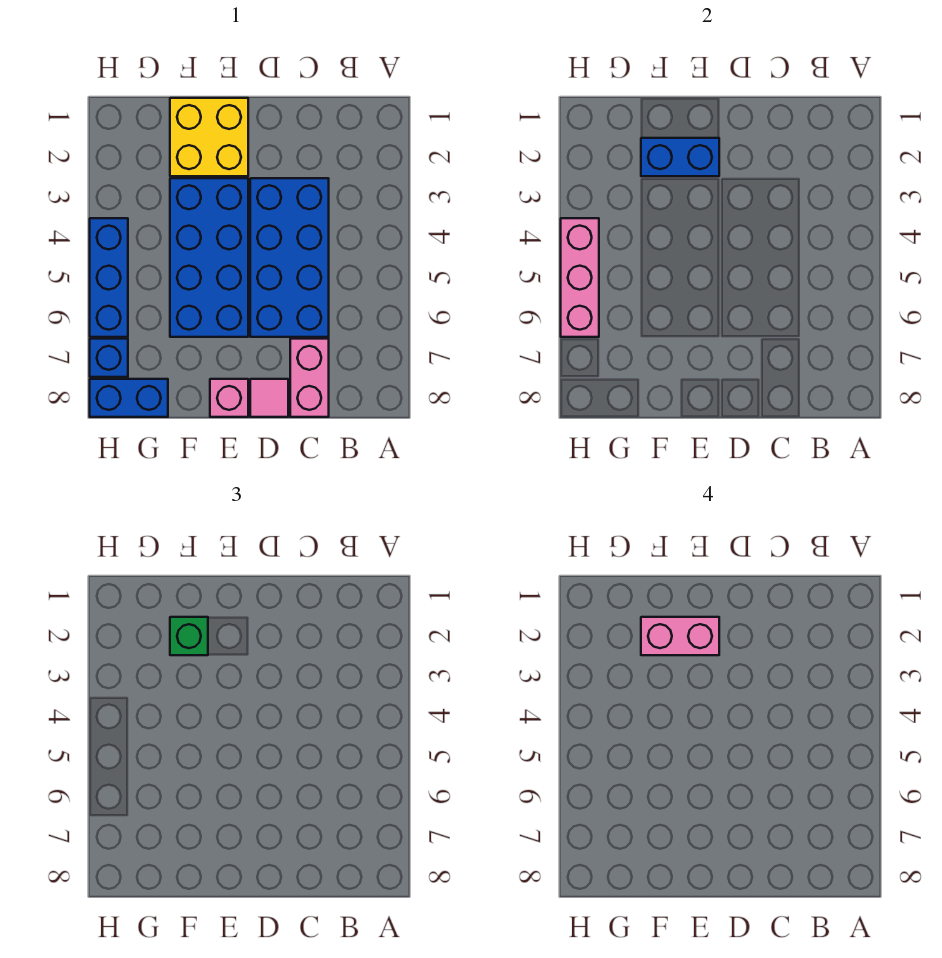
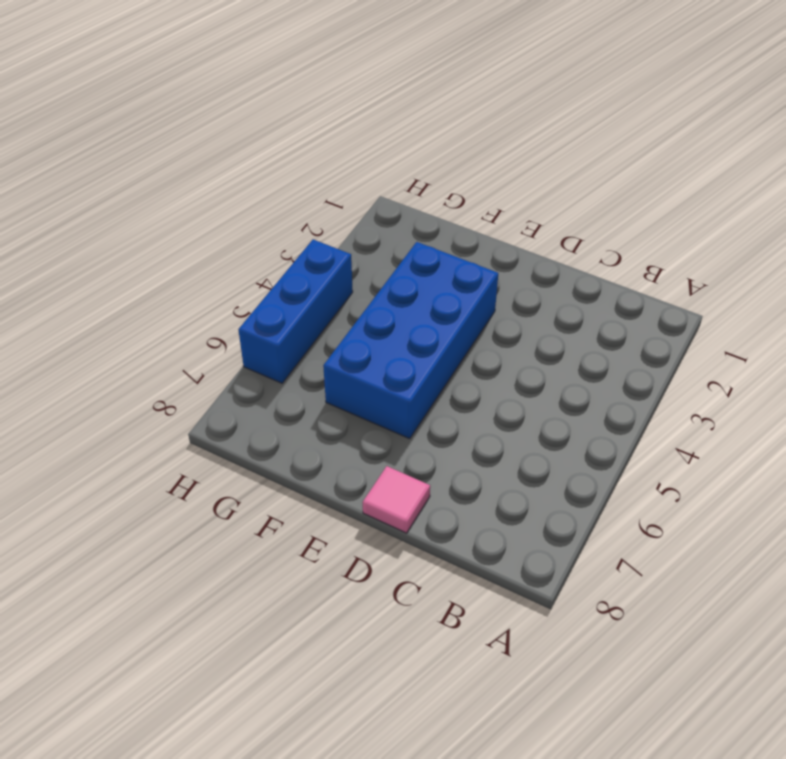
none -> blue 2x4 brick [250,178,329,337]
none -> pink 1x2 brick [290,339,329,417]
none -> yellow 2x2 brick [170,98,248,176]

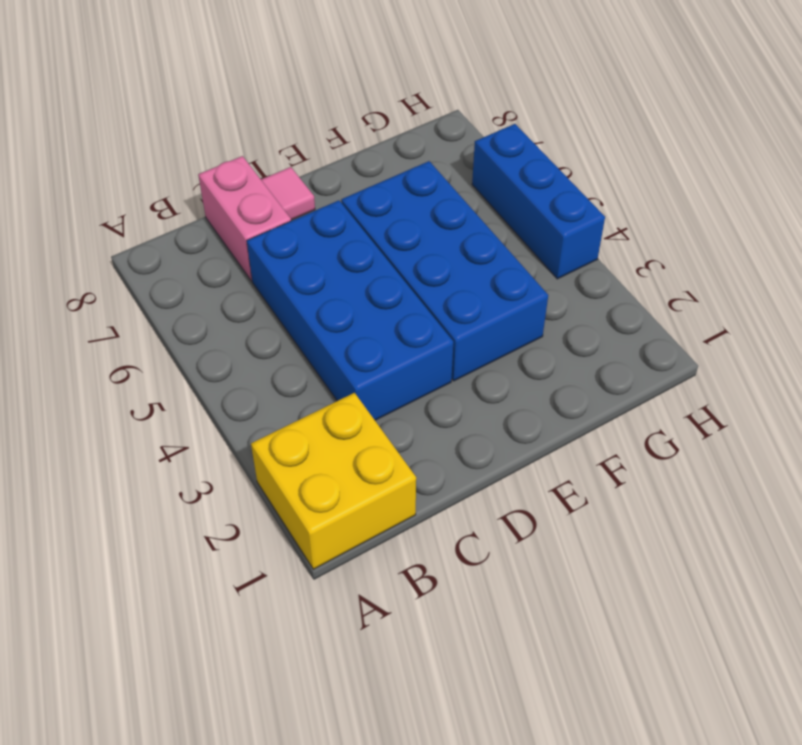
yellow 2x2 brick [251,393,416,569] -> yellow 2x2 brick moved to [170,98,248,176]
none -> pink 1x1 brick [210,379,248,417]
none -> blue 1x2 brick [90,379,168,417]
none -> blue 1x1 brick [90,339,128,377]

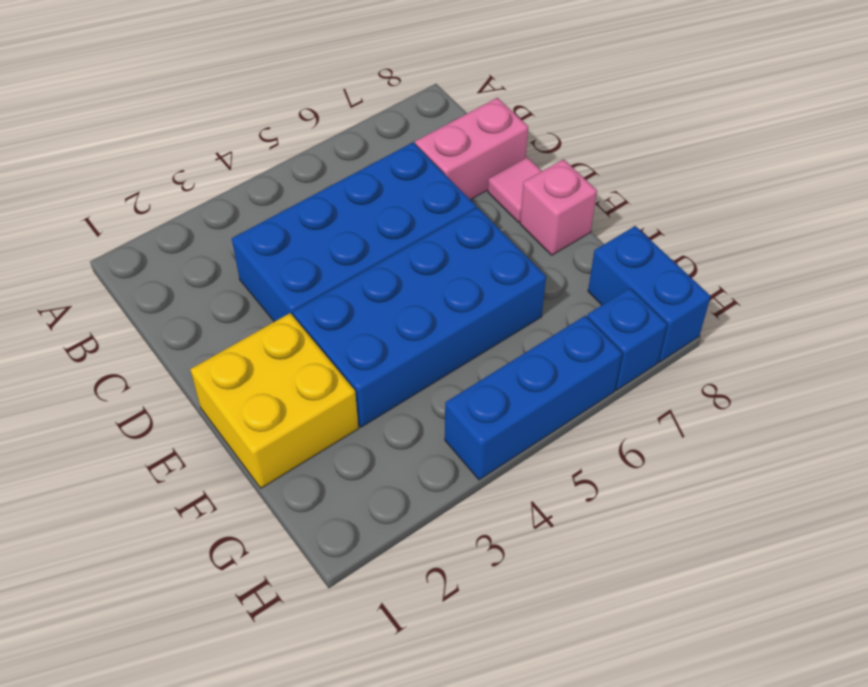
none -> blue 1x2 brick [641,138,719,176]
none -> pink 1x3 brick [561,218,599,337]
none -> green 1x1 brick [170,617,208,655]

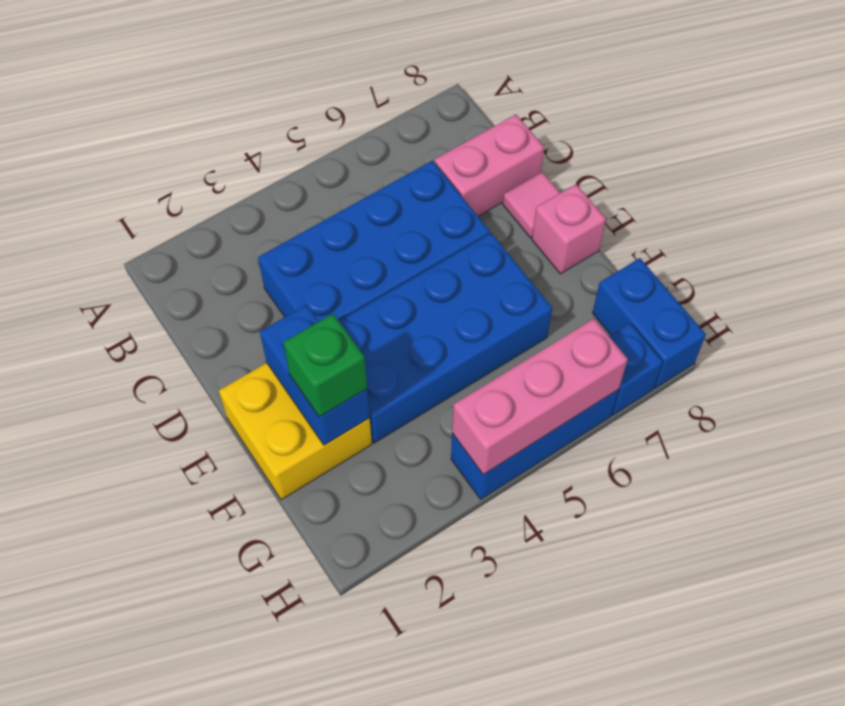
none -> pink 1x2 brick [641,617,719,655]

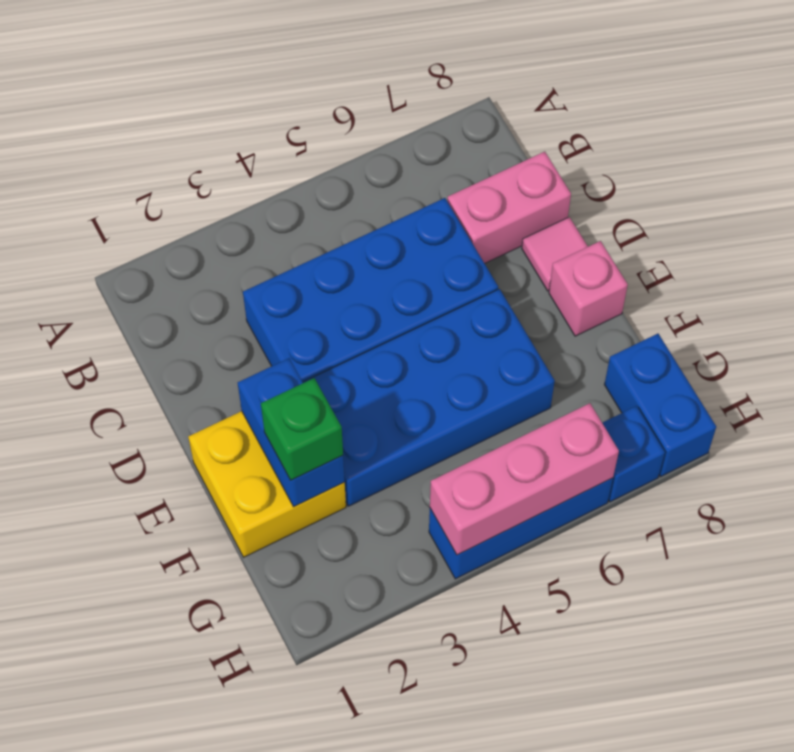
none -> pink 1x2 brick [641,617,719,655]

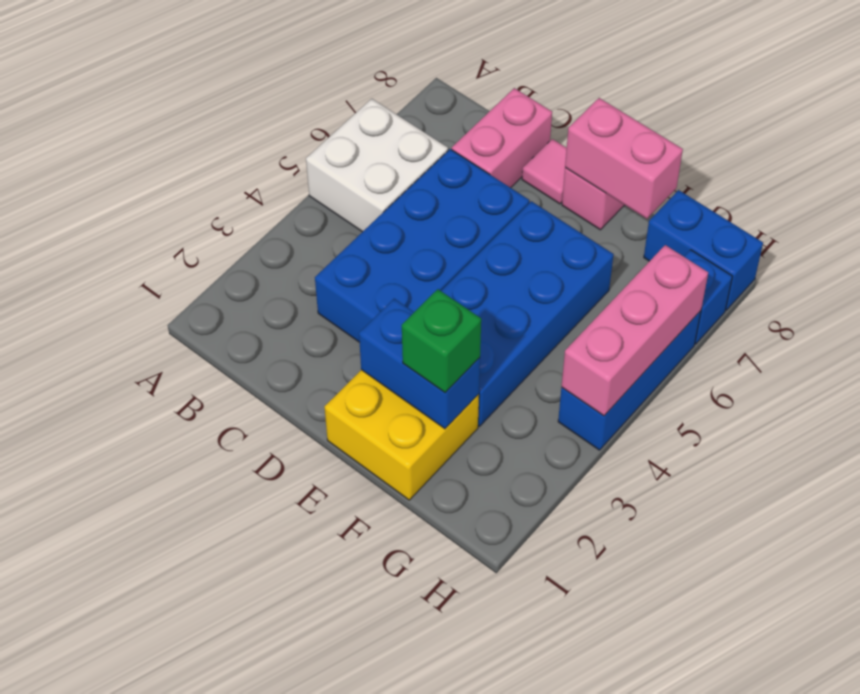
white 2x2 brick [306,99,448,232] -> none
pink 1x2 brick [565,98,683,219] -> pink 1x2 brick moved to [641,617,719,655]

